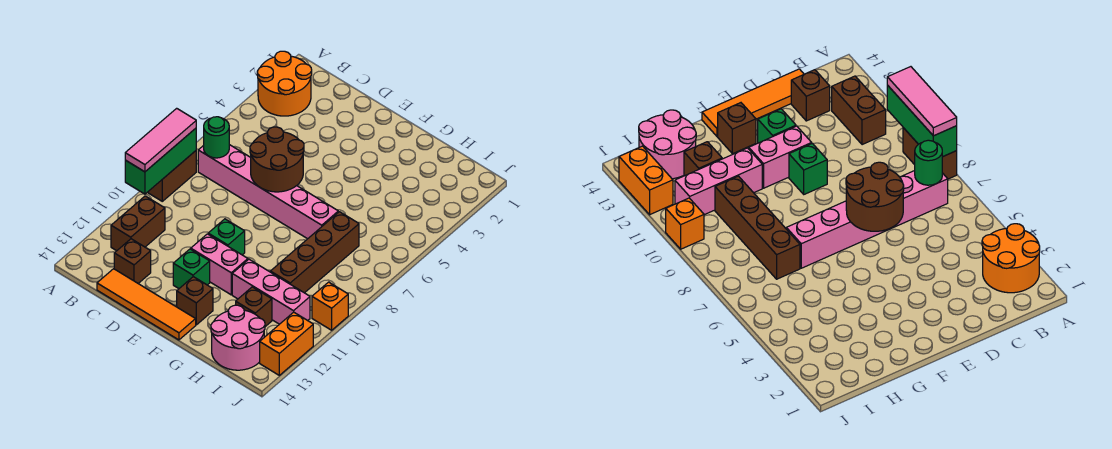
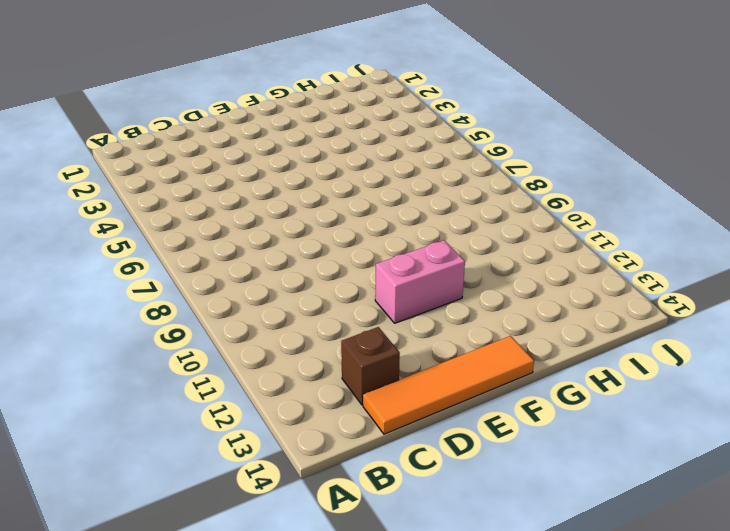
none -> orange 2x2 round brick [257,51,312,116]
none -> brown 1x2 brick [147,151,196,201]
none -> pink 1x6 brick [198,145,338,239]

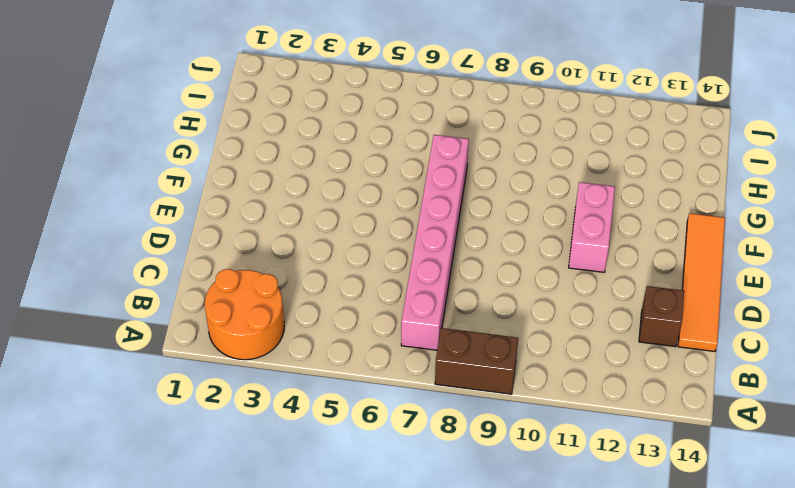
none -> brown 1x2 brick [111,196,165,251]
none -> green 1x1 brick [208,219,245,255]
none -> green 1x1 brick [173,249,210,289]

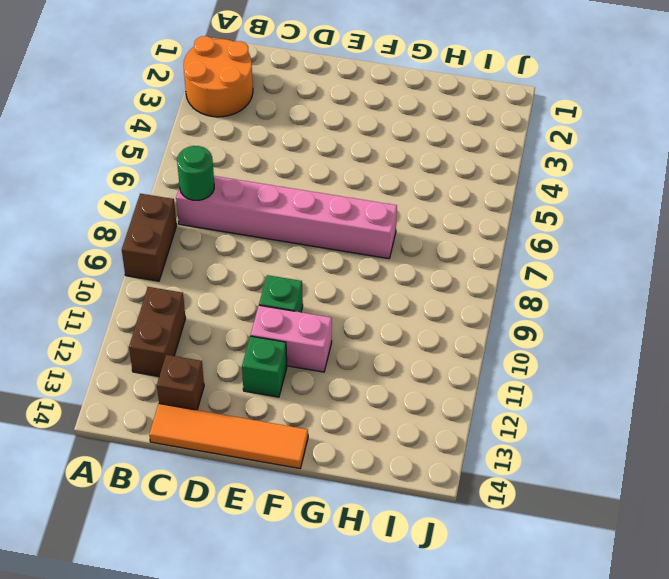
none -> brown 1x1 brick [177,277,213,325]
none -> pink 1x3 brick [232,259,310,324]
none -> brown 1x4 brick [270,212,359,293]

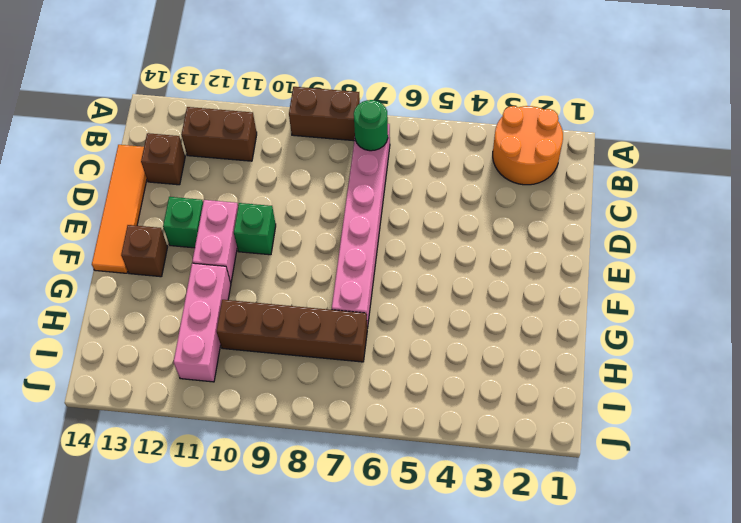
none -> brown 1x1 brick [236,287,272,327]
none -> pink 2x2 round brick [211,305,265,370]
none -> orange 1x1 brick [312,282,348,330]

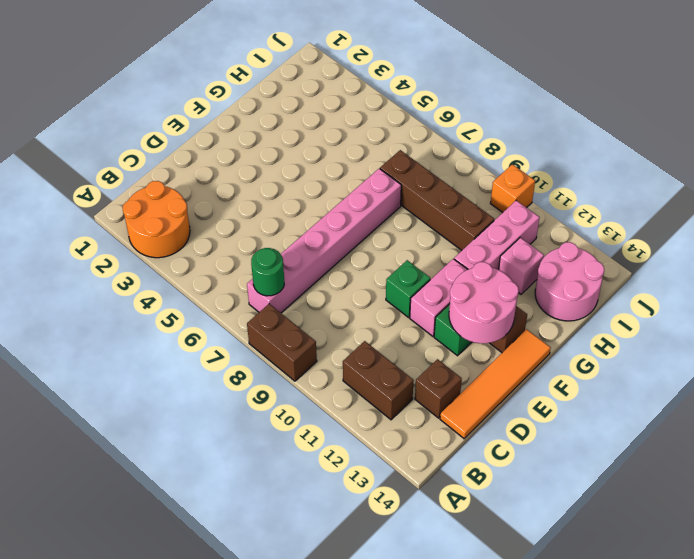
pink 2x2 round brick [449,262,519,344] -> none
pink 1x1 brick [499,238,544,294] -> brown 1x1 brick [236,287,272,327]
none -> orange 1x2 brick [260,312,313,375]
none -> green 1x3 brick [125,128,196,194]
none -> brown 2x2 round brick [250,127,304,192]

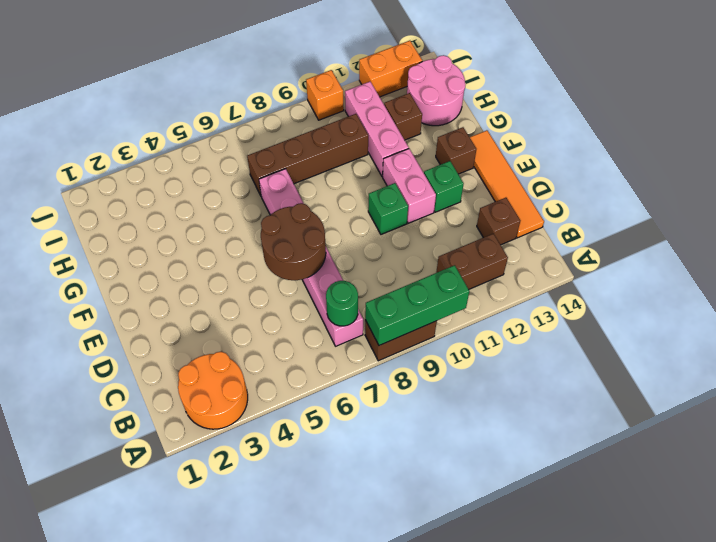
none -> pink 1x3 tile [125,108,196,172]

